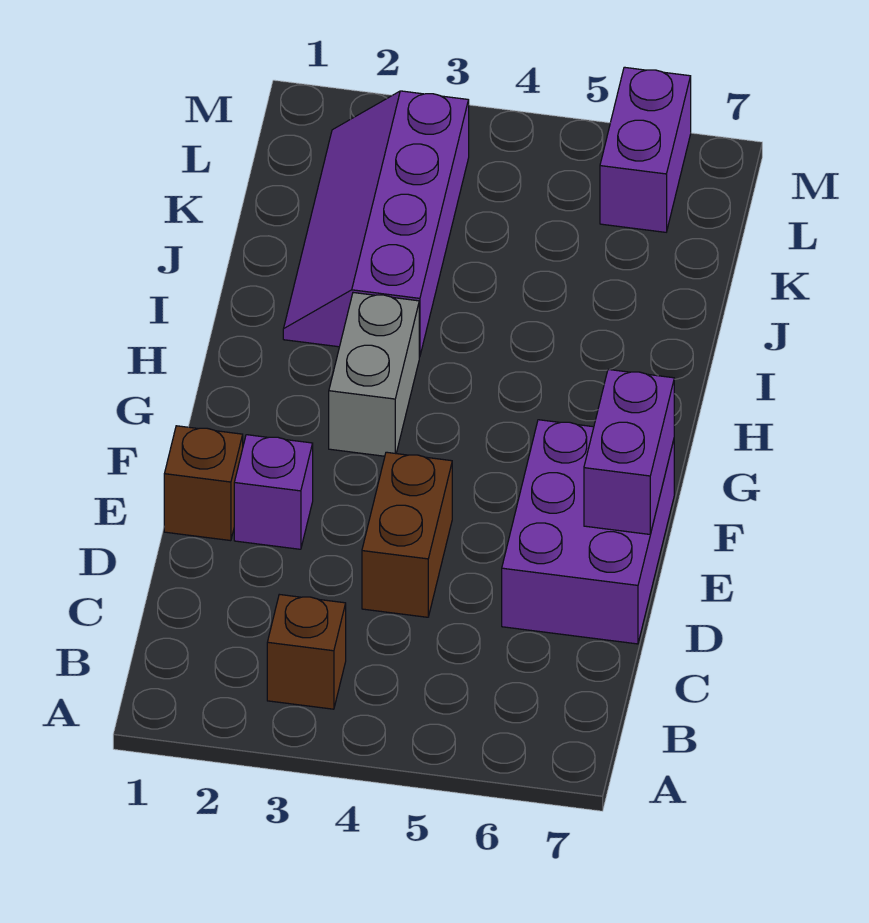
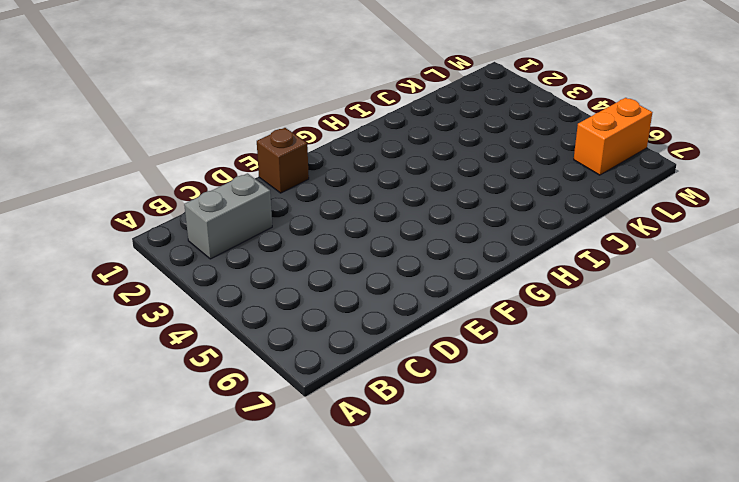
grey 1x2 brick [184,173,272,259] -> grey 1x2 brick moved to [329,293,419,456]
orange 1x2 brick [574,98,653,175] -> purple 1x2 brick [600,67,691,232]
none -> brown 1x1 brick [267,594,346,709]
none -> brown 1x2 brick [362,452,452,617]

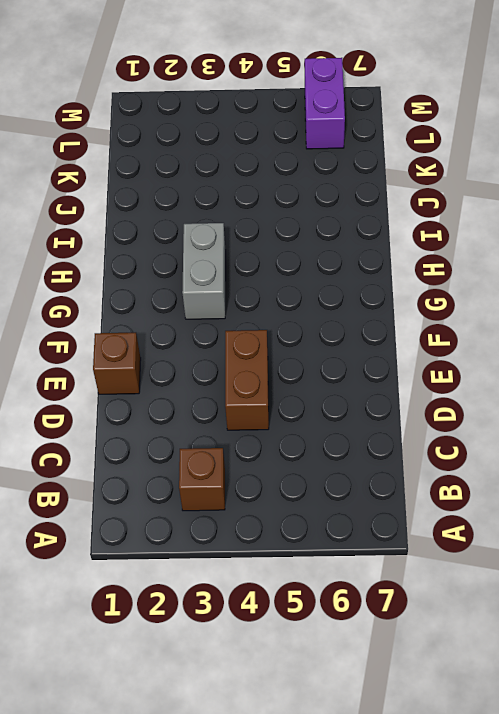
none -> purple 2x3 brick [502,420,674,644]
none -> purple 1x1 brick [234,435,313,549]

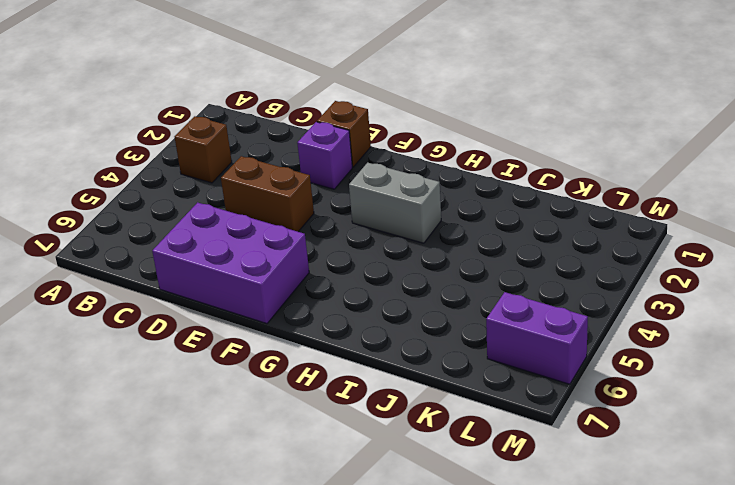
none -> purple 2x4 slope [283,91,469,357]
none -> purple 1x2 brick [584,369,674,534]

